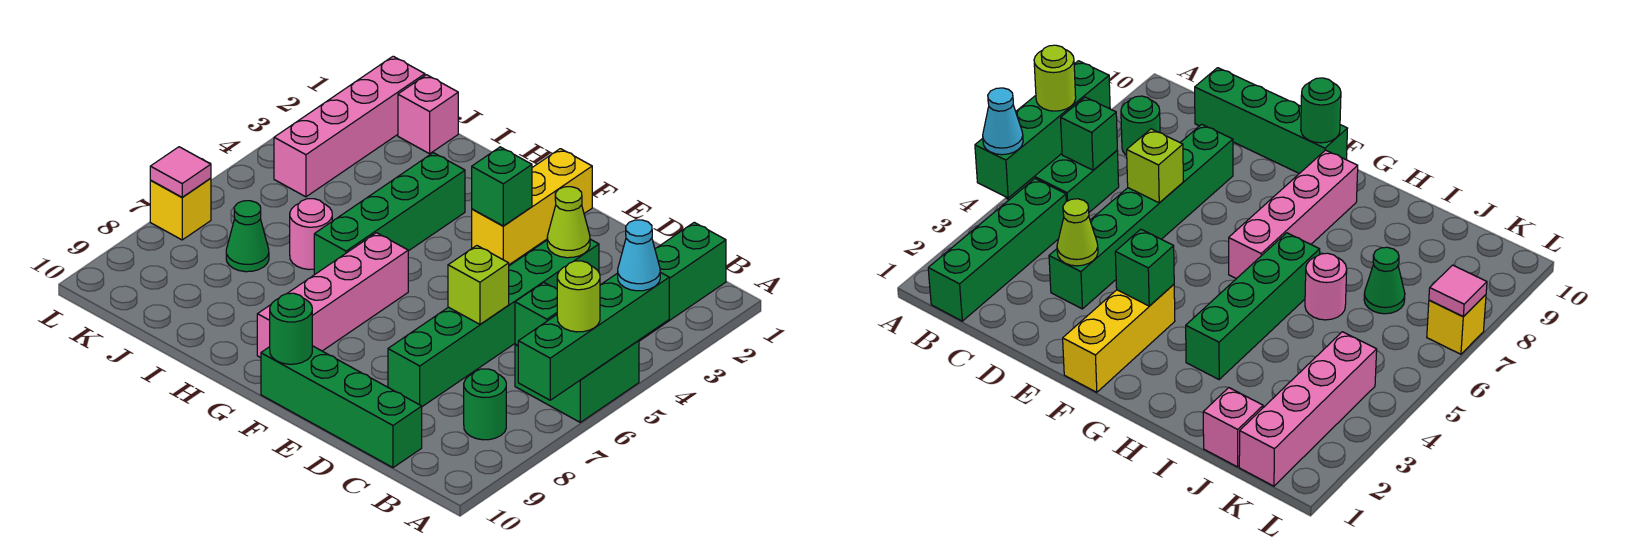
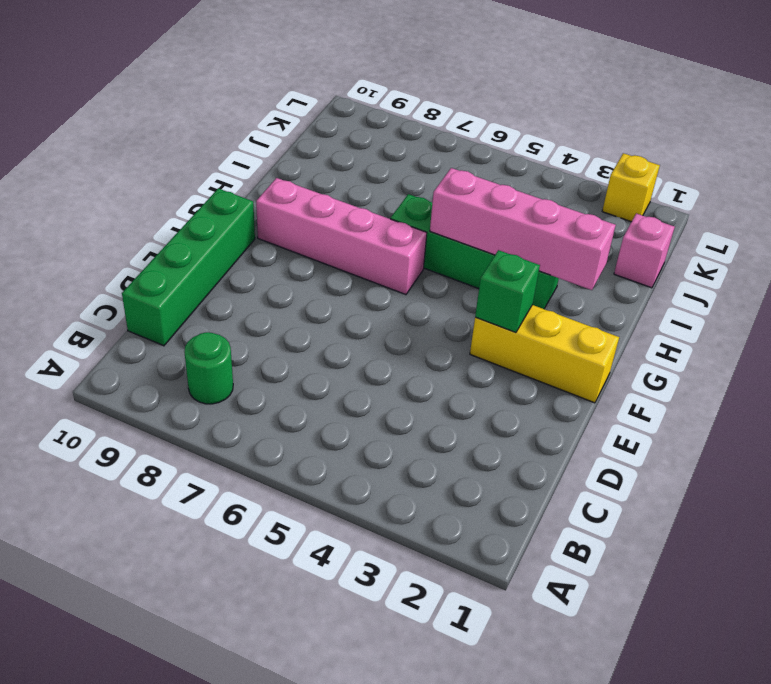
pink 1x4 brick [430,168,616,290] -> pink 1x4 brick moved to [274,56,425,197]
yellow 1x1 brick [602,153,660,222] -> yellow 1x1 brick moved to [150,178,211,240]
none -> green 2x2 brick [515,340,639,422]
none -> green 1x4 brick [639,222,726,341]
none -> green 1x6 brick [388,239,599,407]

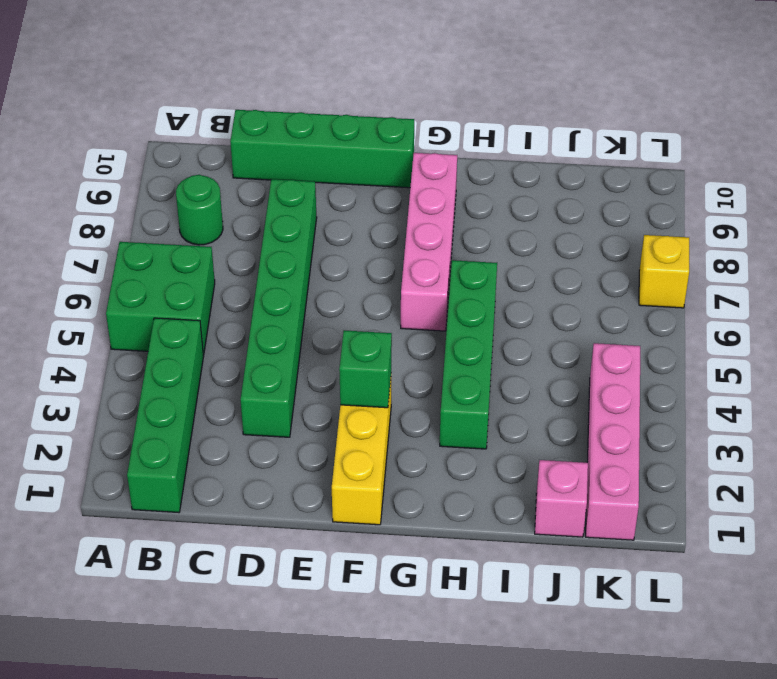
none -> pink 1x1 round brick [290,199,332,270]
none -> green 1x1 cone [226,201,269,272]
none -> green 1x4 brick [518,272,669,400]

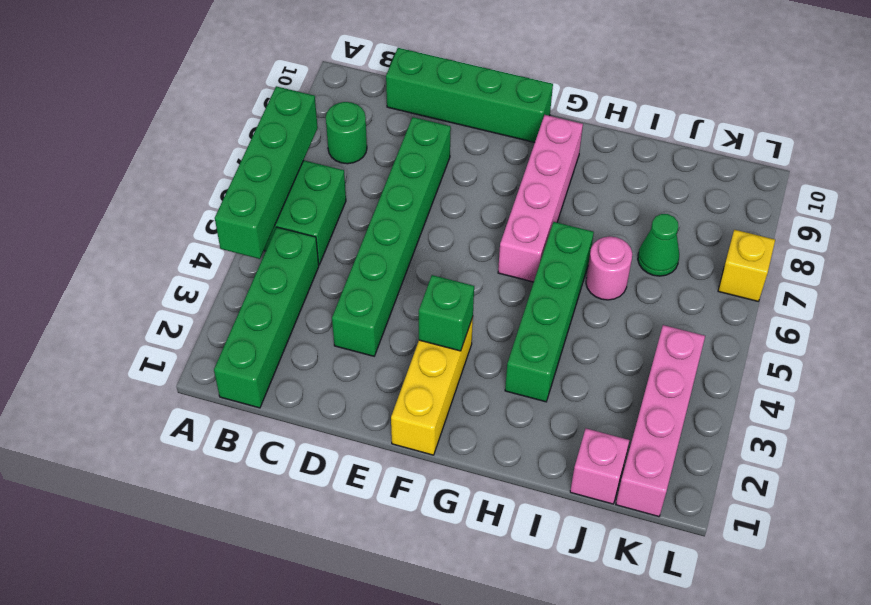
none -> green 1x1 brick [515,282,557,345]
none -> lime 1x1 cone [547,187,590,258]
none -> lime 1x1 brick [448,246,509,324]

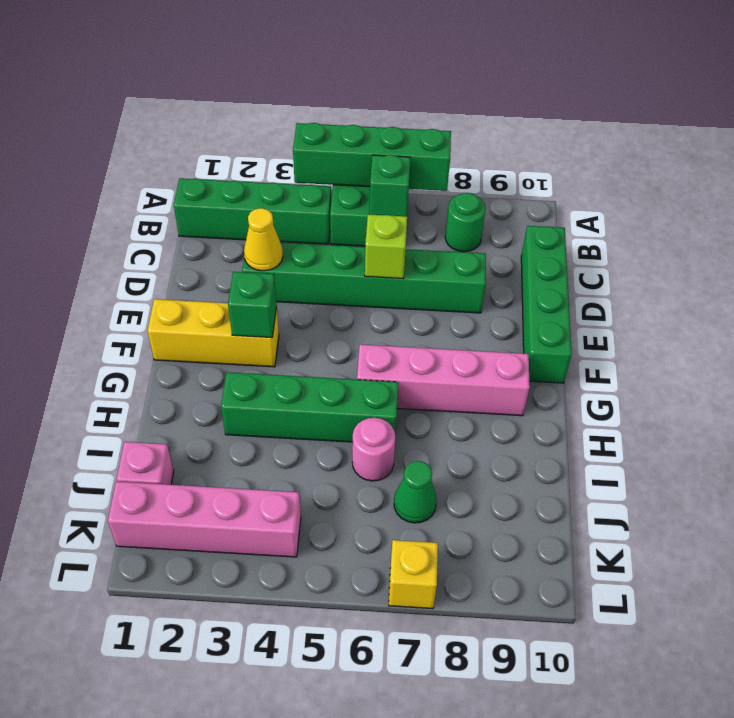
yellow 1x1 cone [244,208,283,271] -> lime 1x1 cone [547,187,590,258]
none -> green 1x1 round brick [270,293,312,364]
none -> pink 1x1 tile [150,147,211,197]
none -> cyan 1x1 cone [618,220,660,291]

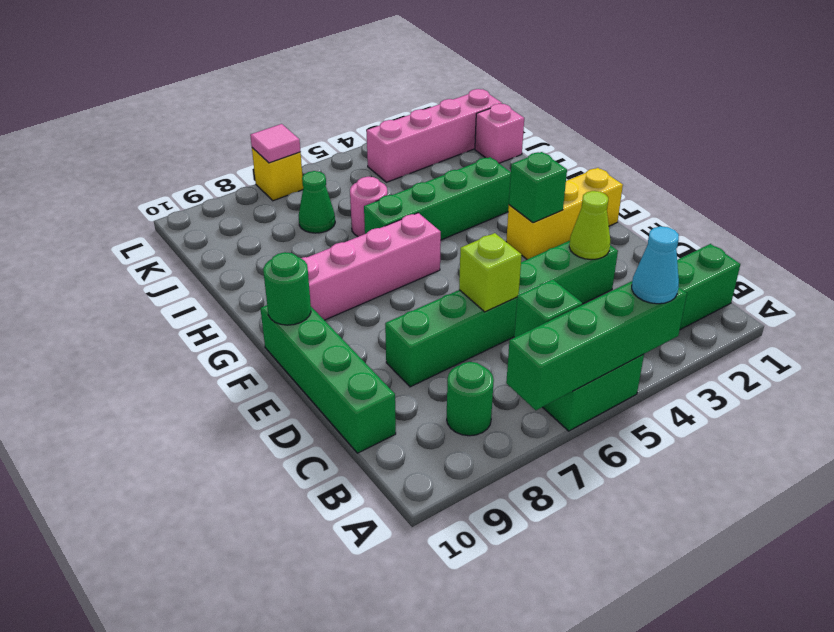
none -> lime 1x1 round brick [557,261,600,332]

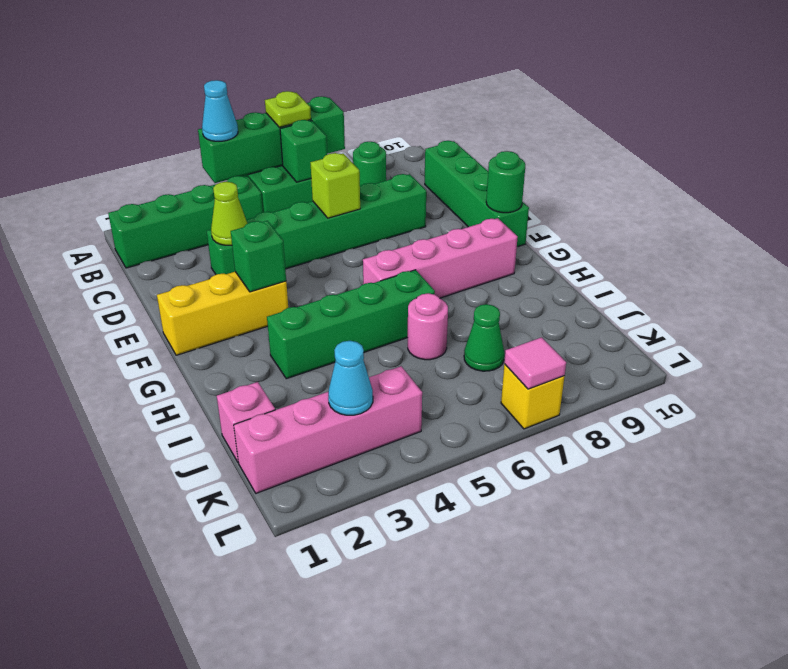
lime 1x1 plate [265,91,311,127] -> lime 1x1 round brick [557,261,600,332]
cyan 1x1 cone [328,341,373,415] -> none

